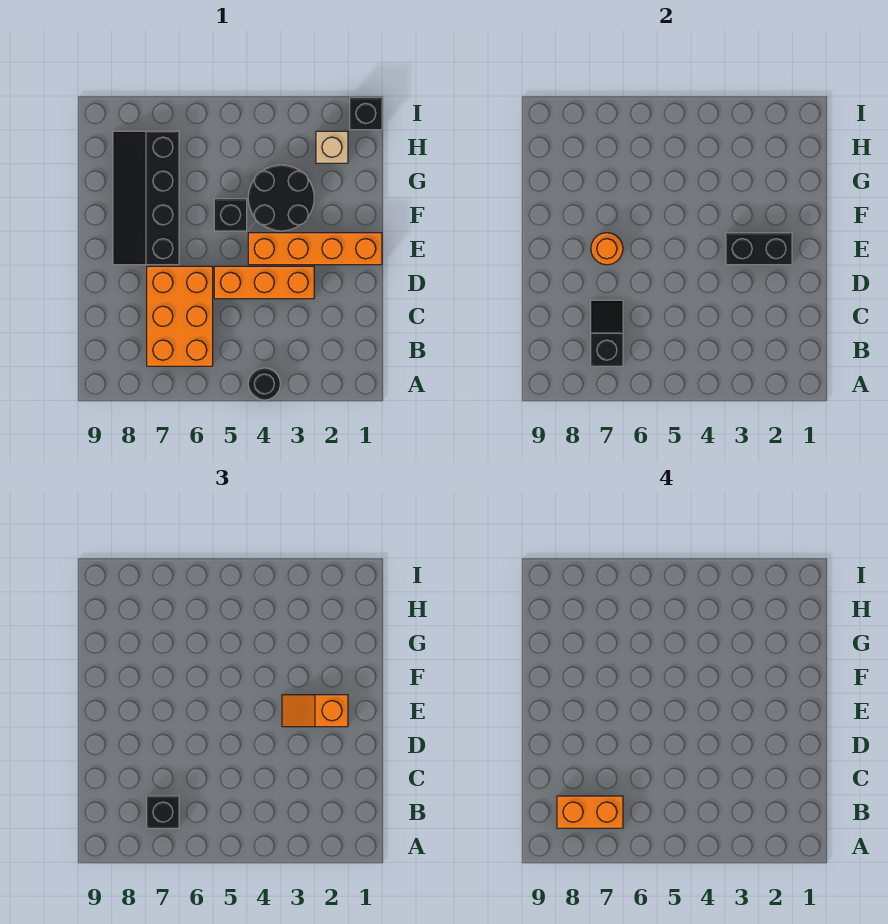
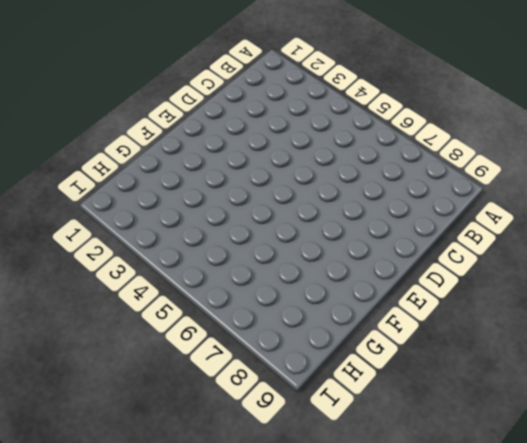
none -> black 1x1 round brick [248,368,280,400]
none -> orange 2x3 brick [147,266,213,366]
none -> orange 1x3 brick [214,266,314,299]

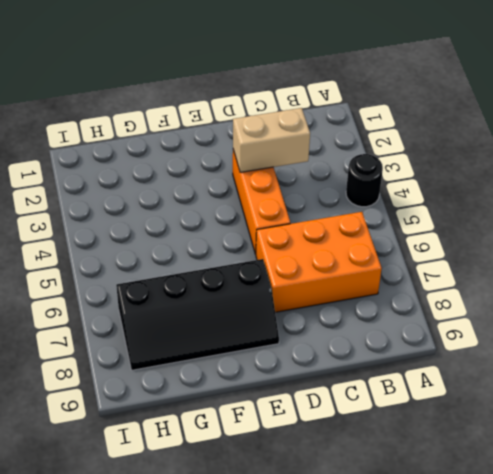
tan 1x2 brick [233,108,310,172] -> none
none -> orange 1x4 brick [248,233,382,265]
none -> black 2x2 round brick [248,165,314,231]
none -> black 1x1 brick [214,199,247,231]

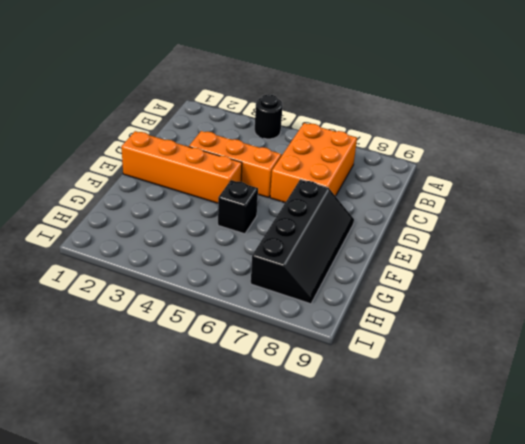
none -> black 2x2 round brick [248,165,314,231]
none -> tan 1x1 brick [316,131,348,163]
none -> black 1x1 brick [350,97,382,130]

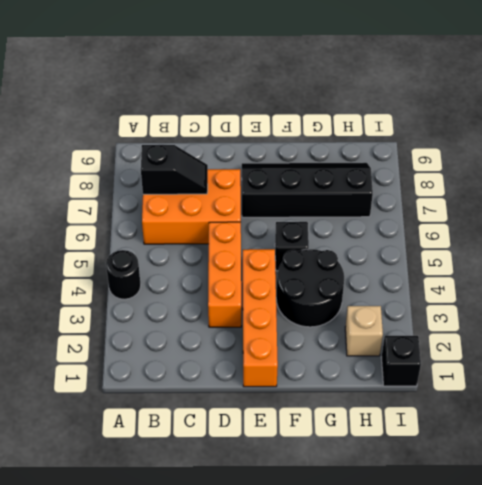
none -> black 1x2 brick [726,233,792,265]
none -> orange 1x1 round brick [591,233,623,265]
none -> black 1x1 brick [147,796,179,828]

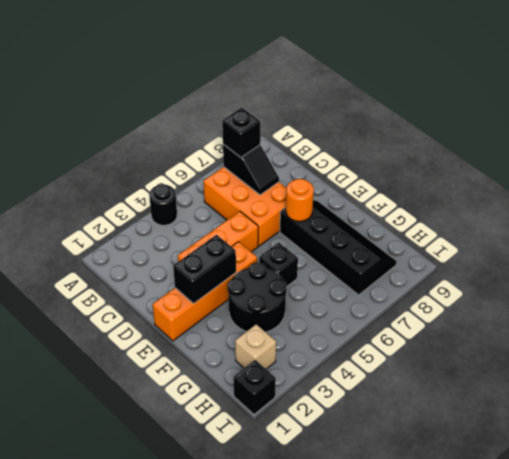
none -> orange 1x2 slope [282,695,348,727]
none -> orange 1x2 brick [557,796,623,828]

